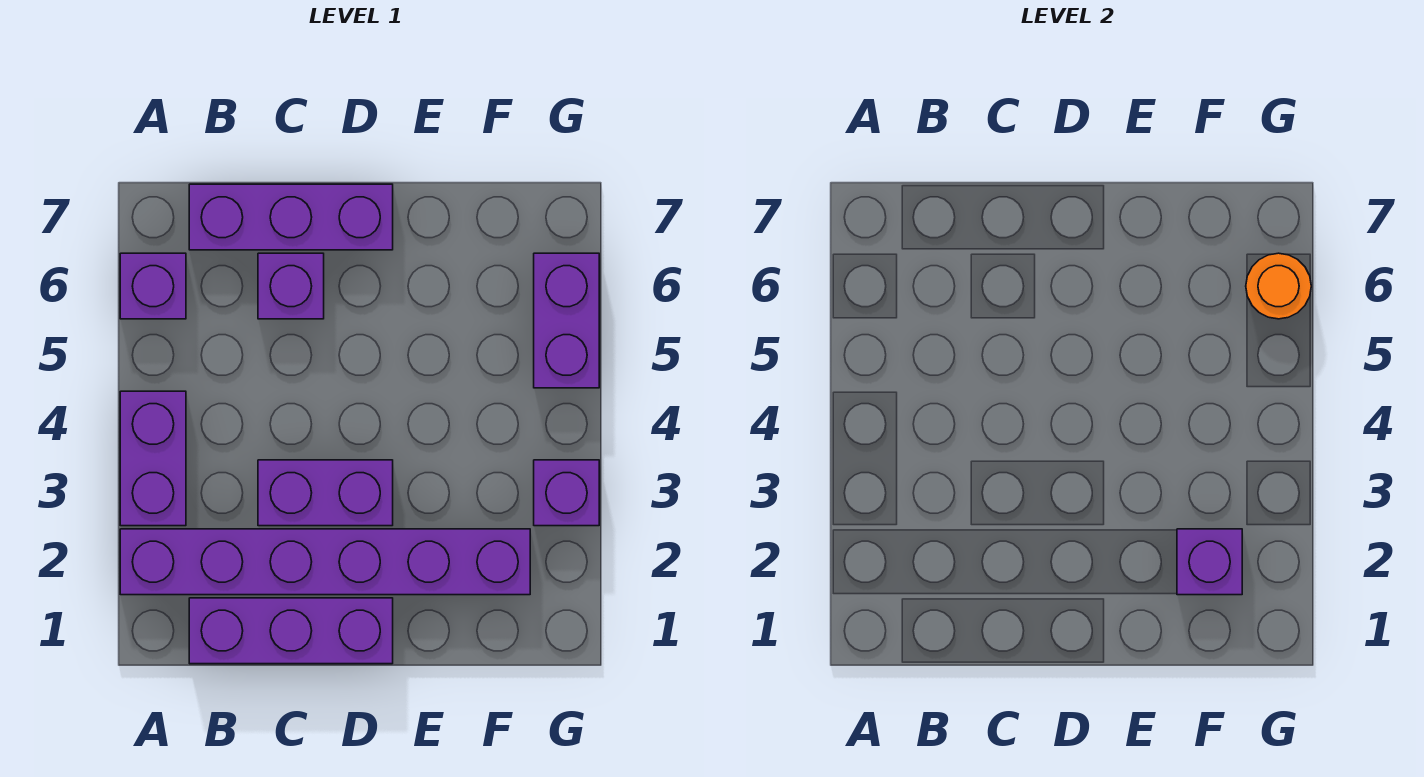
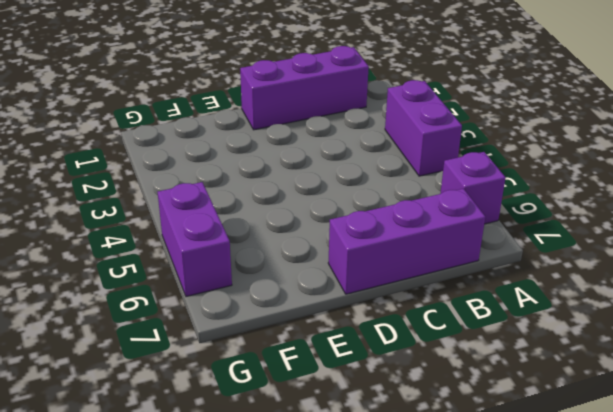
none -> purple 1x6 brick [120,529,530,595]
none -> purple 1x2 brick [258,460,393,526]

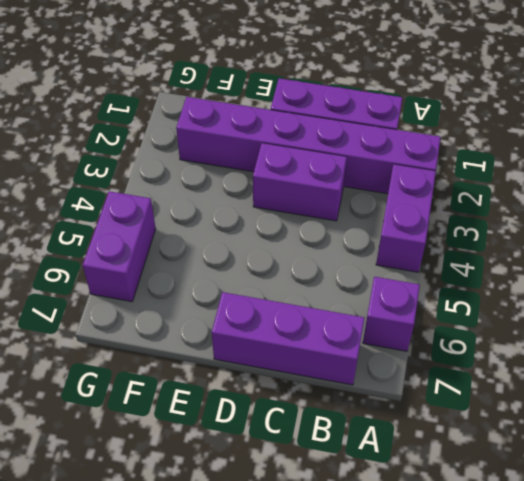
none -> purple 1x1 brick [258,253,324,319]
none -> purple 1x1 brick [534,460,599,526]

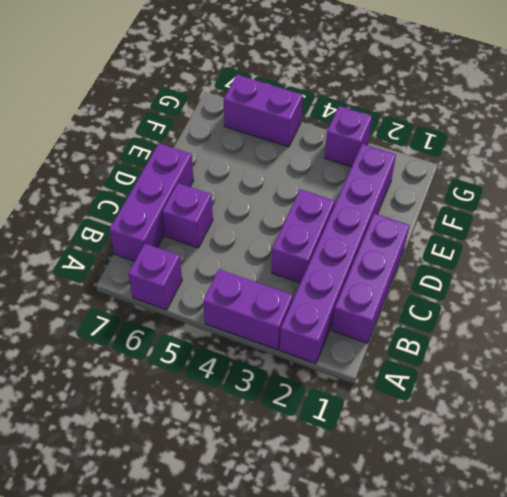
none -> purple 1x1 brick [1177,529,1242,595]
none -> orange 1x1 round brick [1246,253,1311,319]

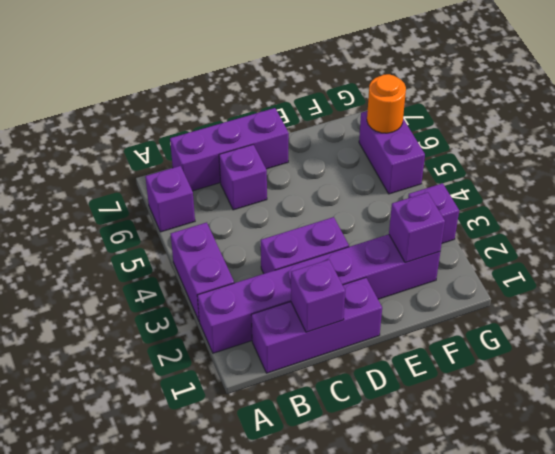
purple 1x1 brick [291,260,345,332] -> none

